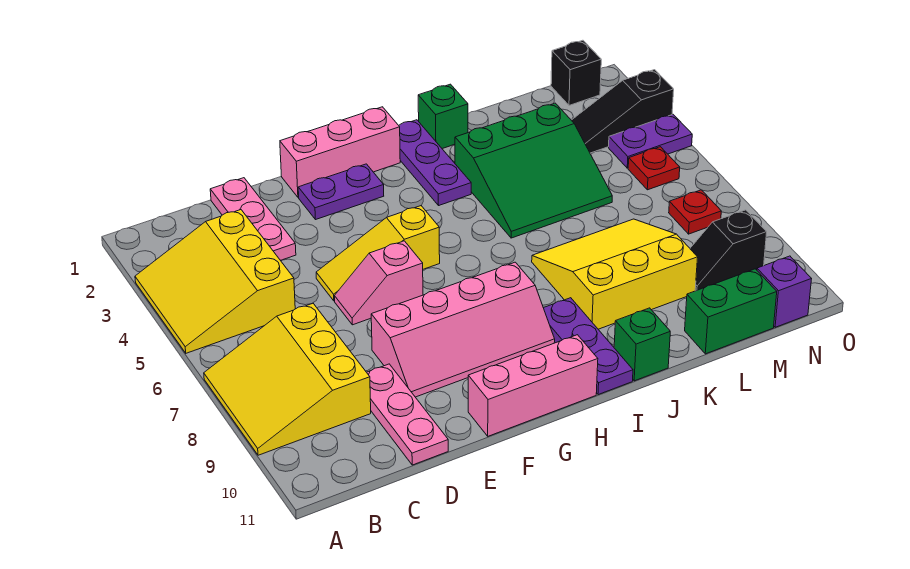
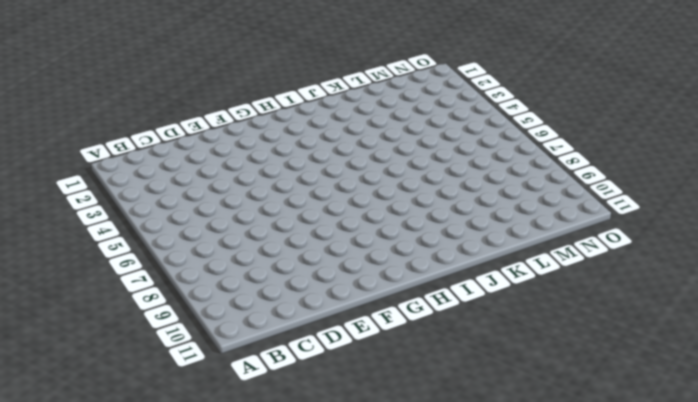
none -> yellow 3x3 slope [135,210,295,353]
none -> yellow 3x3 slope [204,304,371,455]
none -> pink 1x3 plate [210,178,296,260]

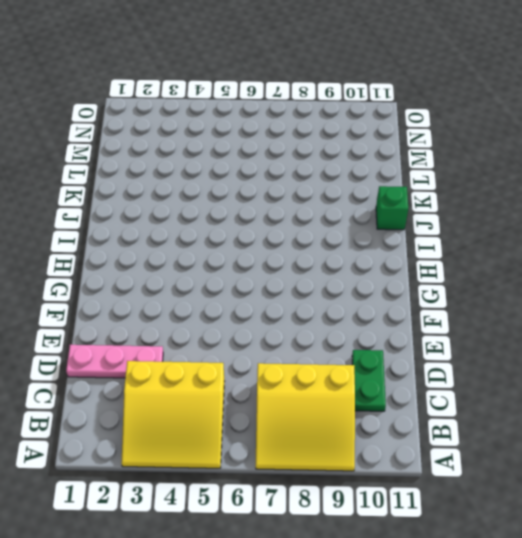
green 1x2 plate [352,350,386,411] -> pink 1x3 plate [367,364,448,465]
none -> yellow 1x3 slope [316,206,440,301]
none -> pink 1x2 slope [334,241,423,325]
none -> pink 2x4 slope [371,262,555,397]

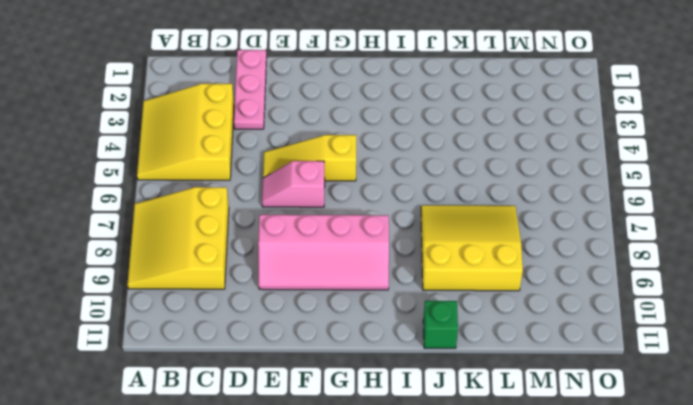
none -> pink 1x3 plate [367,364,448,465]
none -> pink 1x3 brick [280,107,400,197]
none -> purple 1x2 plate [298,164,384,220]

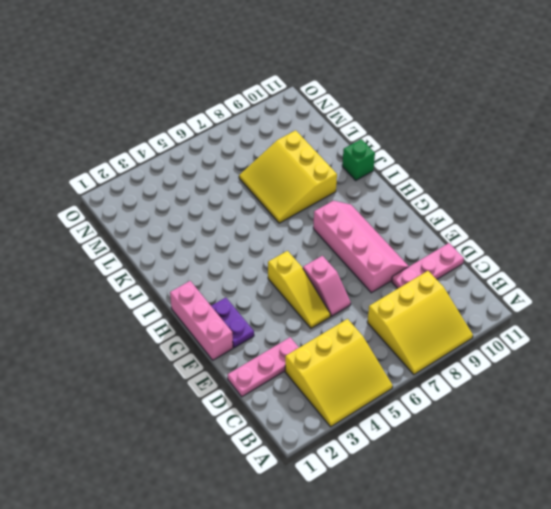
none -> pink 1x3 brick [468,335,598,436]
none -> purple 1x3 plate [399,120,471,205]
none -> purple 1x3 plate [544,298,633,395]

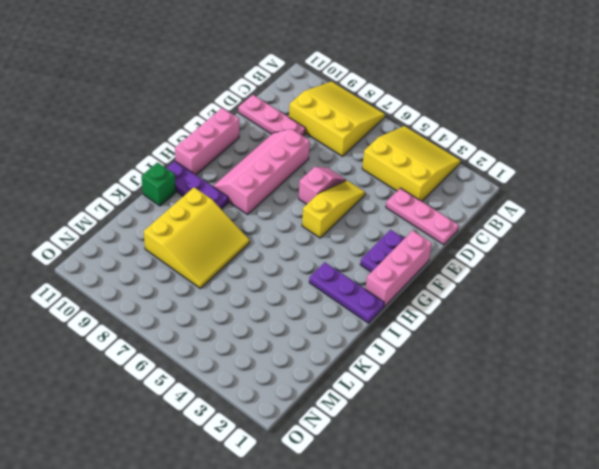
none -> green 1x1 brick [418,84,468,149]
none -> green 3x3 slope [455,103,612,238]
none -> green 1x2 brick [685,269,777,354]

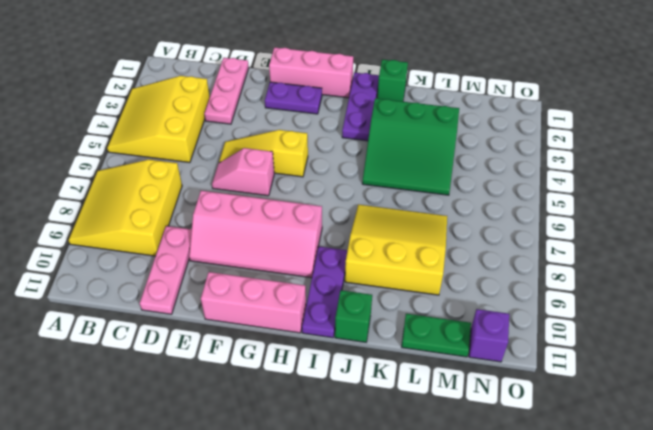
green 1x2 plate [402,314,471,357] -> green 1x2 brick [685,269,777,354]
none -> black 1x3 slope [571,70,674,153]
none -> black 1x2 slope [690,210,767,291]
none -> black 1x1 brick [551,40,601,105]

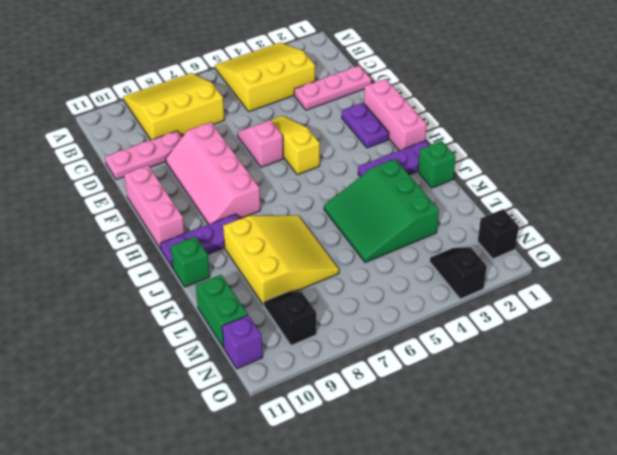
black 1x2 slope [430,247,487,299] -> black 1x3 slope [571,70,674,153]
none -> purple 1x2 plate [609,114,692,168]
none -> red 1x1 plate [628,147,680,190]
none -> red 1x1 plate [669,190,721,234]

